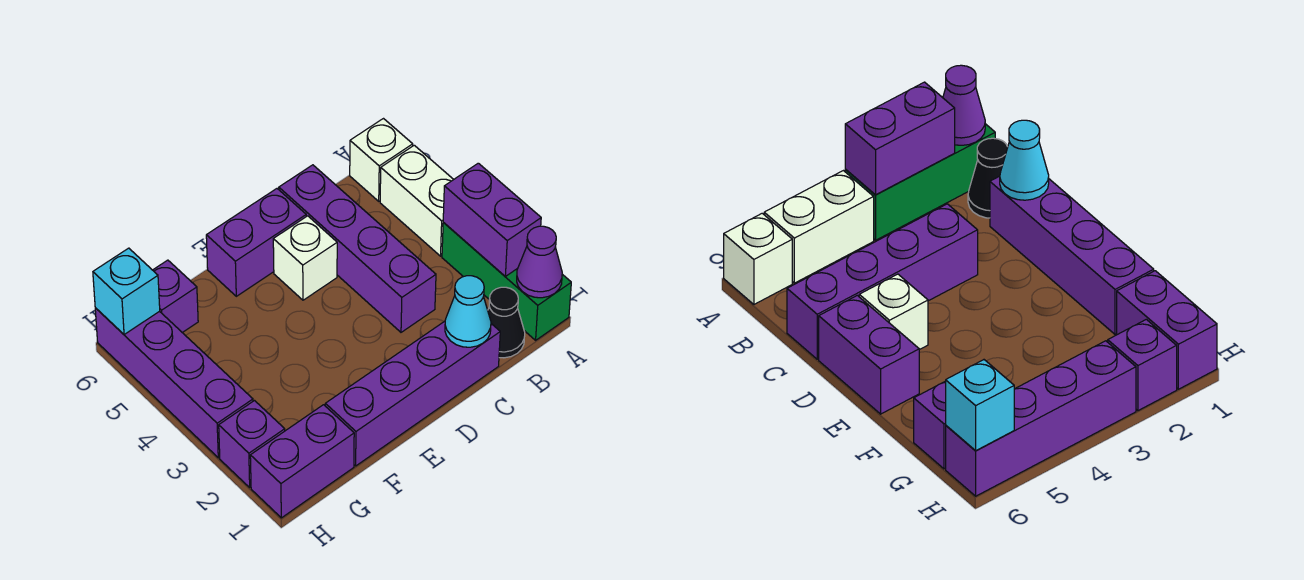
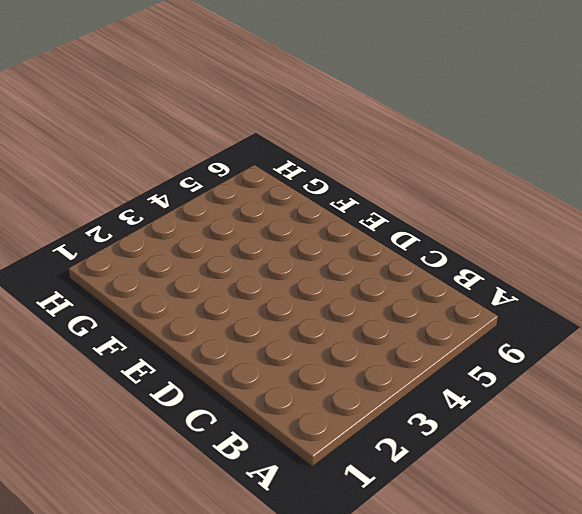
none -> green 1x3 brick [442,223,571,340]
none -> white 1x2 brick [380,145,454,256]
none -> white 1x1 brick [350,119,413,201]

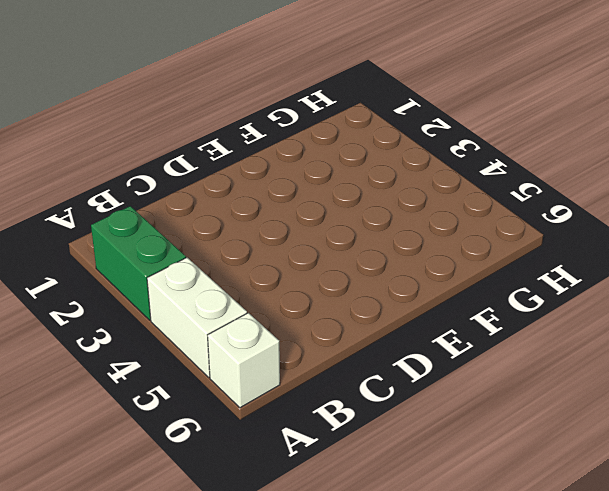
green 1x2 brick [91,206,186,320] -> green 1x3 brick [442,223,571,340]
none -> black 1x1 cone [488,287,525,358]
none -> purple 1x4 brick [325,321,500,466]
none -> purple 1x4 brick [279,165,436,332]

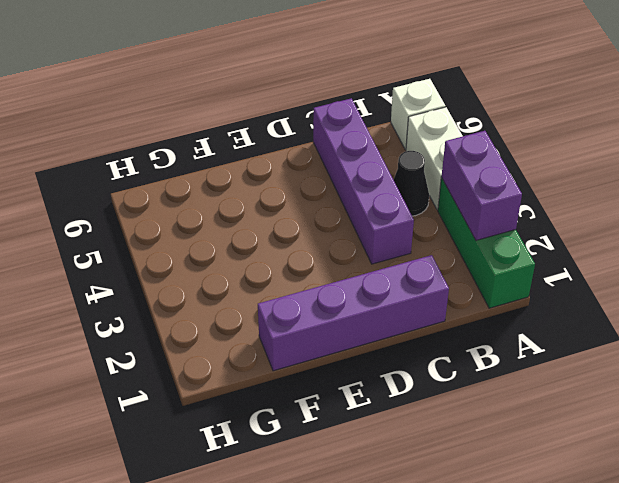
black 1x1 cone [393,151,429,216] -> black 1x1 cone moved to [488,287,525,358]
none -> white 1x1 brick [273,216,337,300]
none -> purple 1x2 brick [206,189,306,296]
none -> purple 1x2 brick [250,405,354,518]

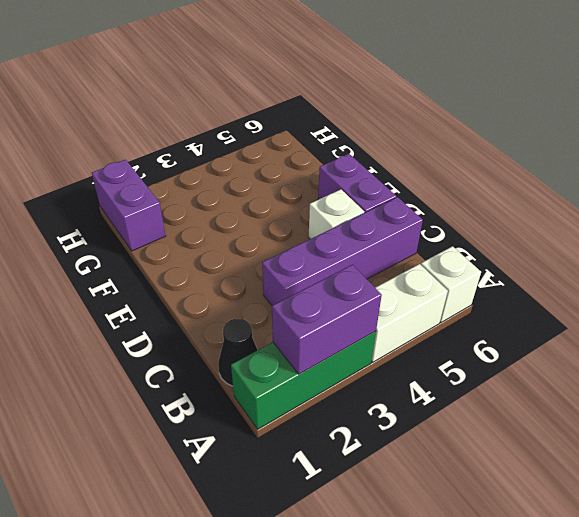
none -> purple 1x4 brick [325,321,500,466]
none -> purple 1x1 brick [153,260,198,333]
none -> purple 1x1 brick [219,401,285,487]

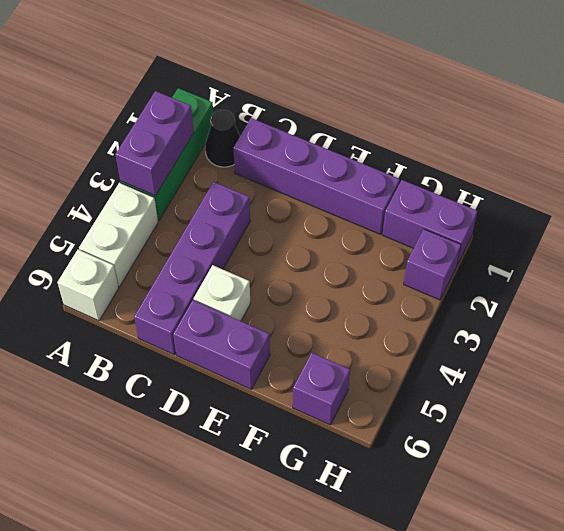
none -> purple 1x4 brick [95,308,253,458]
none -> purple 1x1 cone [517,226,562,298]
none -> cyan 1x1 cone [445,276,491,347]

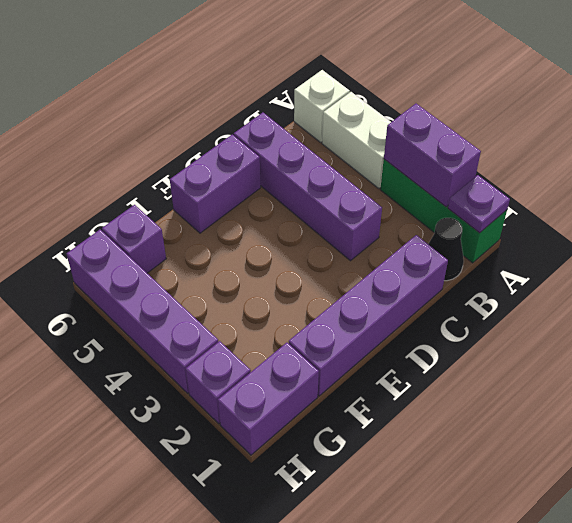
purple 1x1 plate [448,175,510,233] -> purple 1x1 cone [517,226,562,298]
none -> white 1x1 brick [273,216,337,300]
none -> cyan 1x1 cone [445,276,491,347]
none -> cyan 1x1 brick [93,248,160,335]

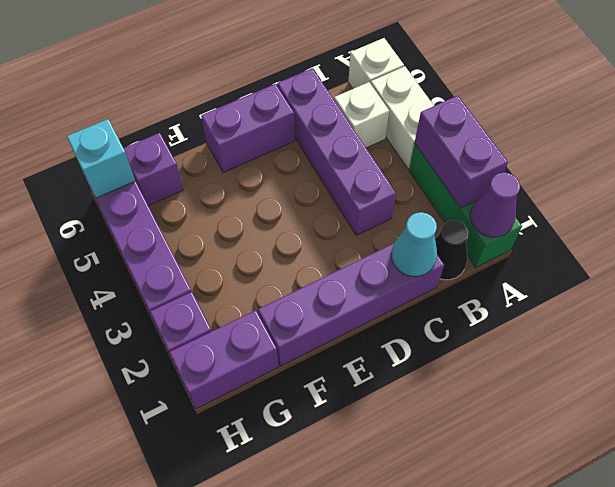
white 1x1 brick [334,82,389,148] -> white 1x1 brick moved to [273,216,337,300]

